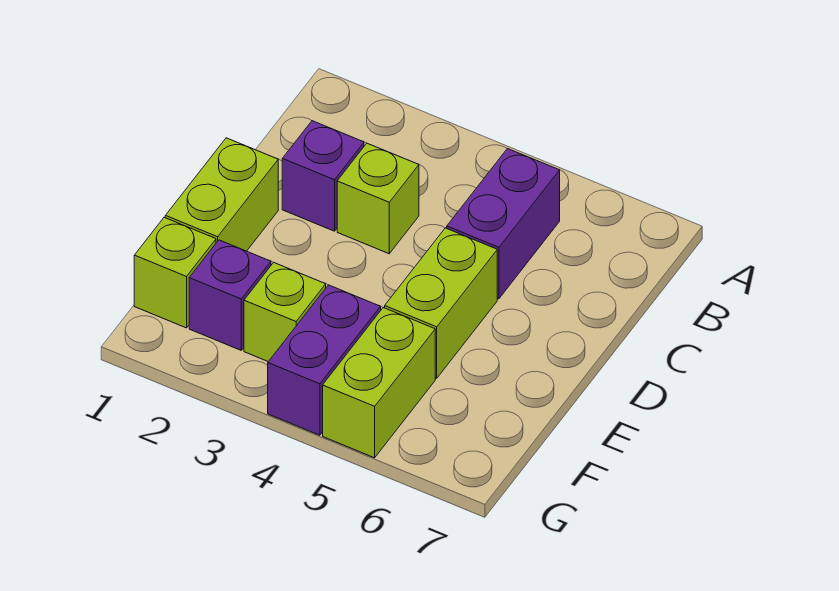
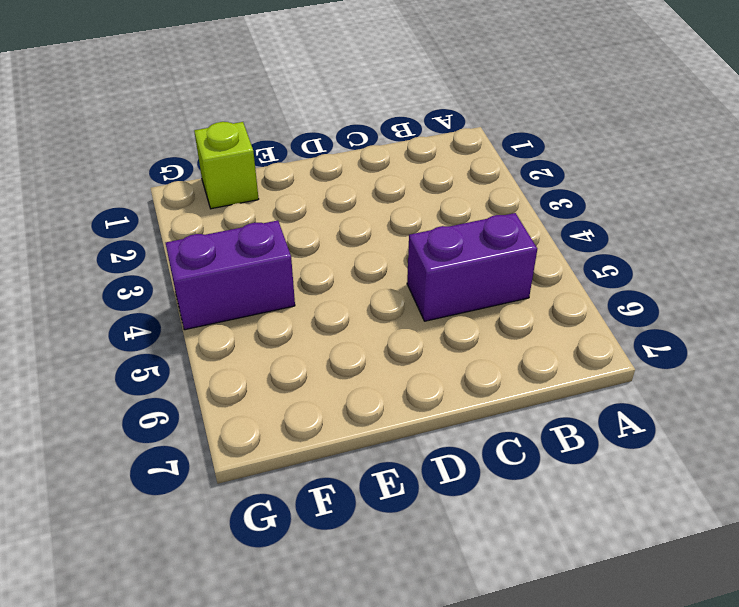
none -> purple 1x1 brick [282,121,364,231]
none -> lime 1x1 brick [337,143,419,254]

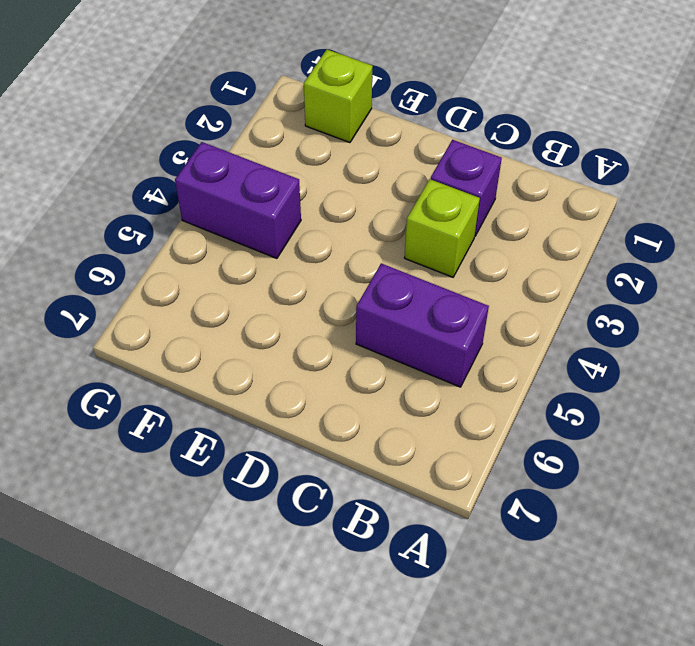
none -> lime 1x2 brick [165,138,278,251]
none -> lime 1x2 brick [385,228,497,378]

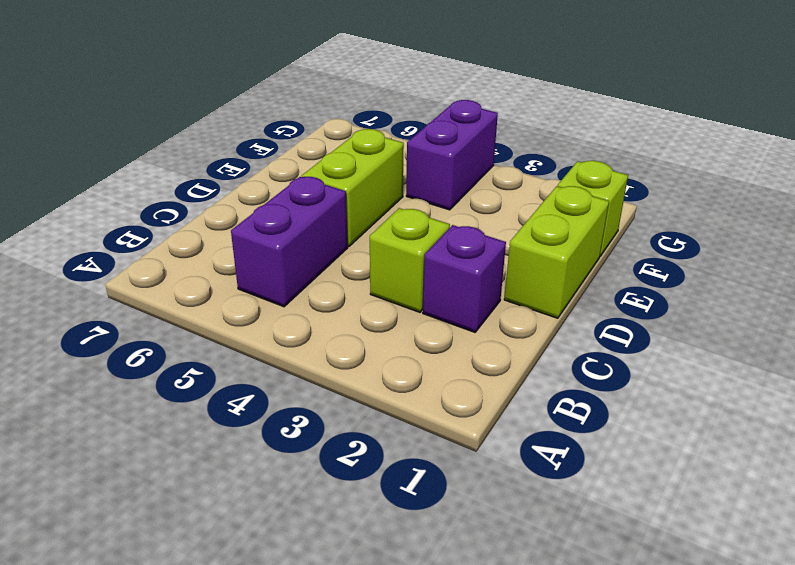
none -> purple 1x1 brick [189,240,271,350]
none -> lime 1x1 brick [244,262,326,361]

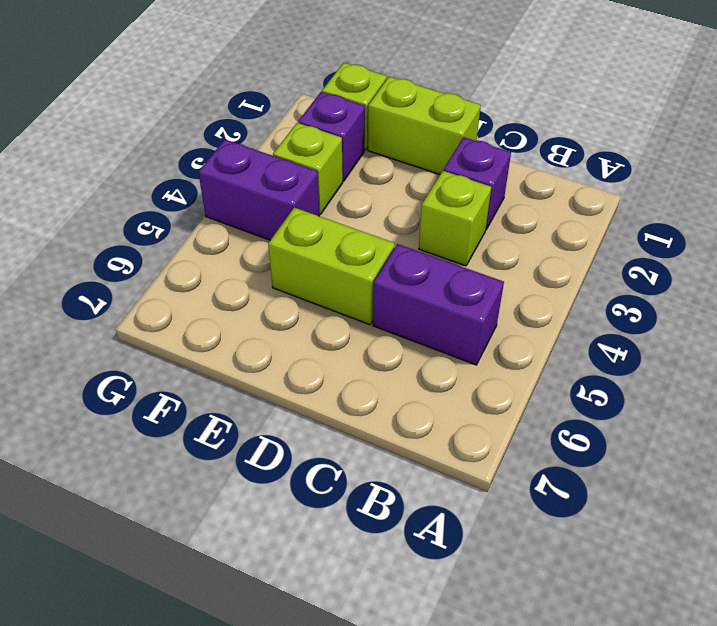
none -> lime 1x2 brick [323,308,435,458]

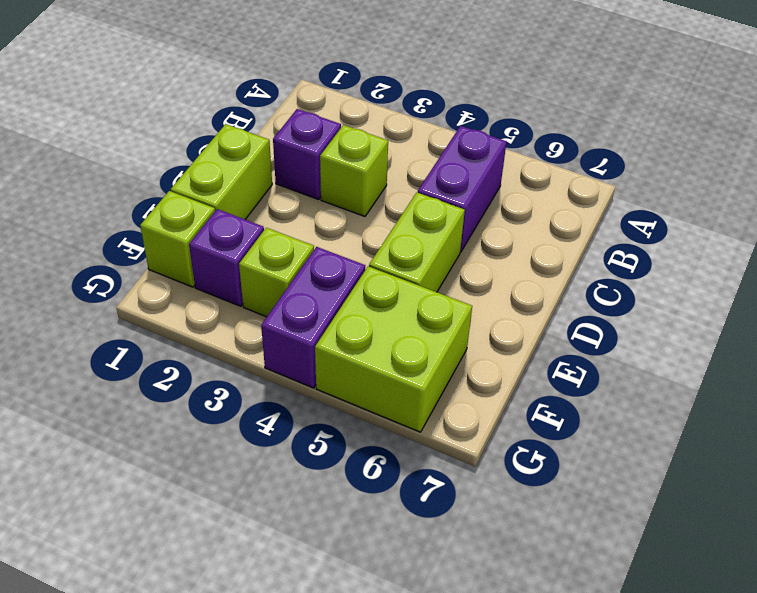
lime 2x2 brick [315,266,472,432] -> lime 1x2 brick [323,308,435,458]

